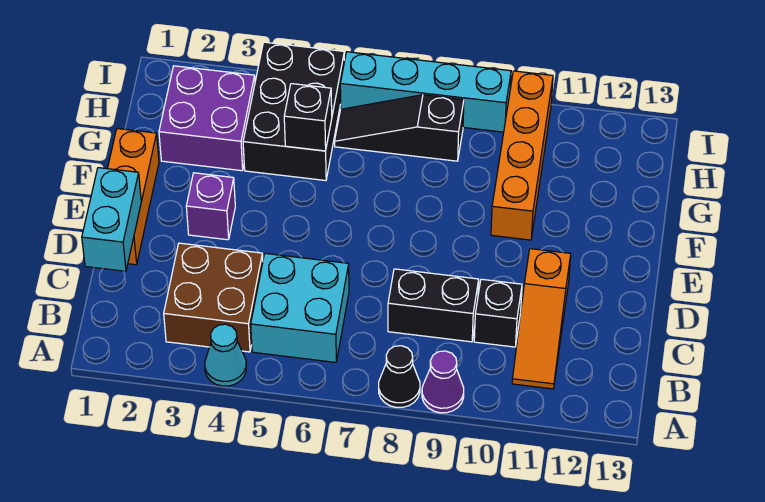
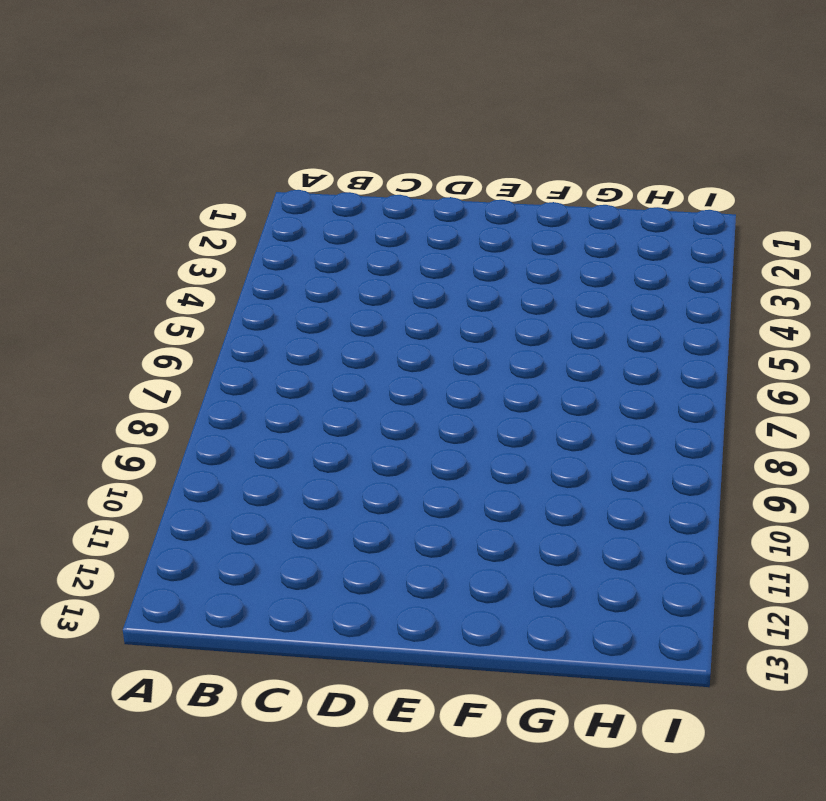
none -> cyan 1x1 cone [205,324,246,386]
none -> black 1x1 cone [379,346,420,407]
none -> purple 1x1 cone [422,351,464,413]

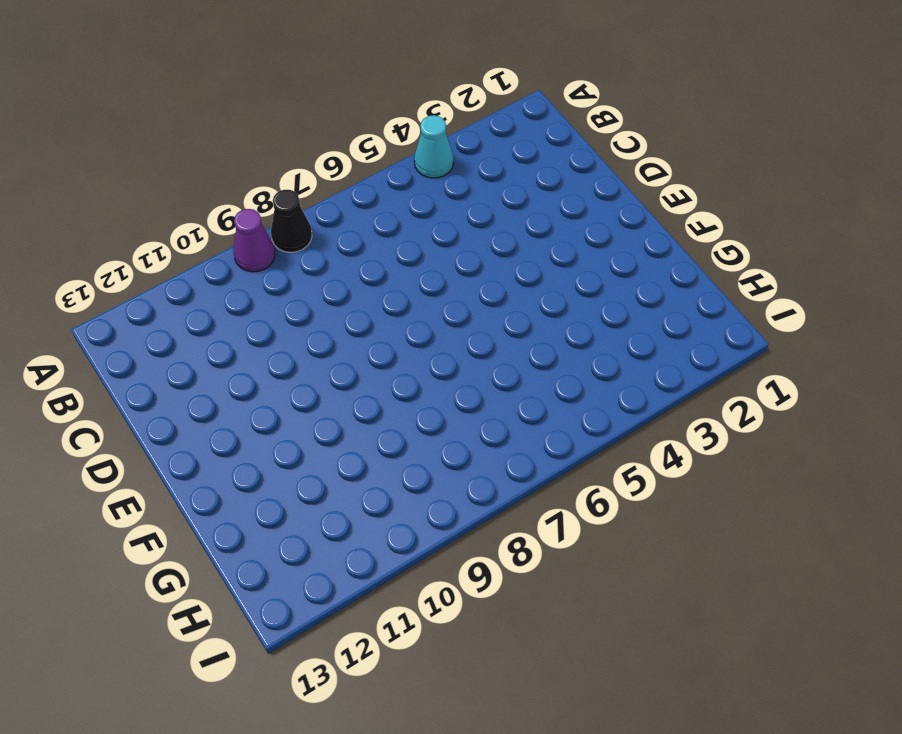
none -> brown 2x2 brick [164,243,263,352]
none -> cyan 2x2 brick [251,253,349,362]
none -> orange 1x3 slope [512,249,571,389]

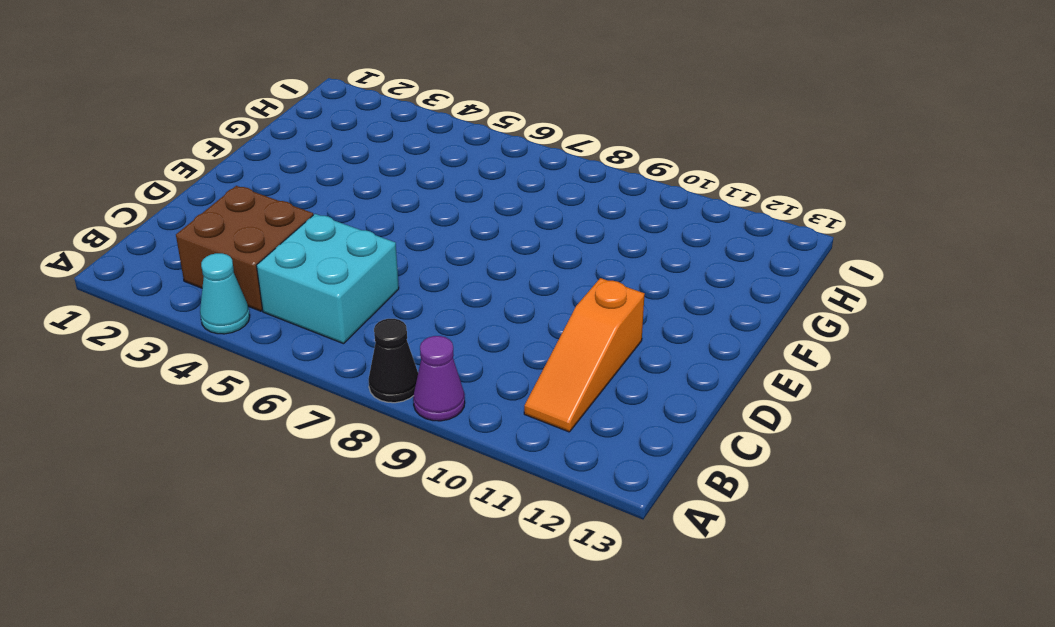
none -> black 1x2 brick [388,269,479,342]
none -> black 1x1 brick [474,279,522,347]
none -> orange 1x3 brick [108,129,159,265]

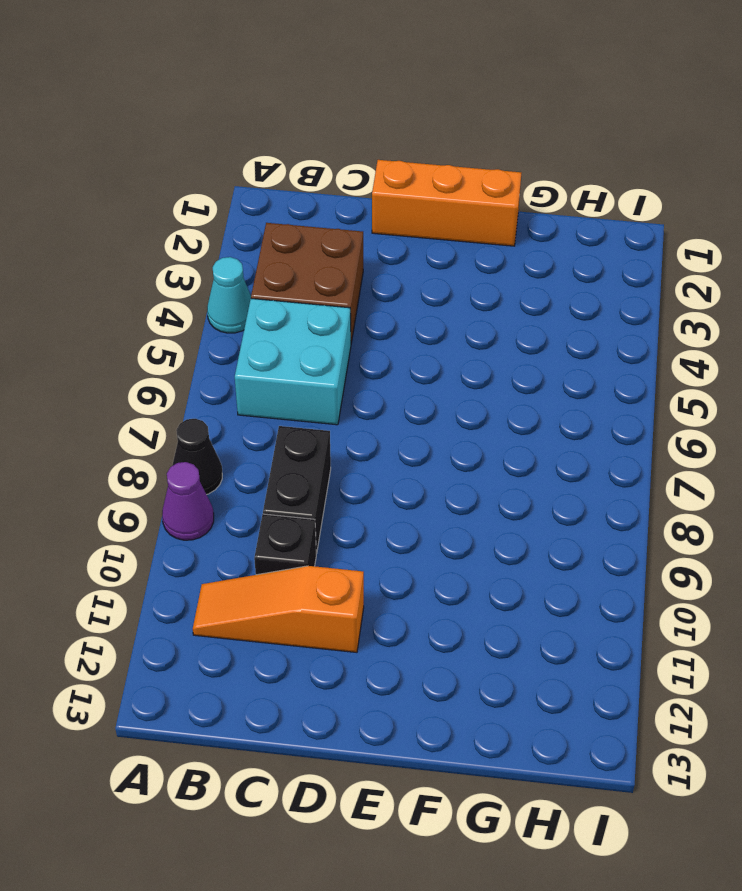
none -> purple 1x1 brick [186,173,235,240]
none -> orange 1x4 brick [491,71,553,240]
none -> purple 2x2 brick [159,66,255,171]

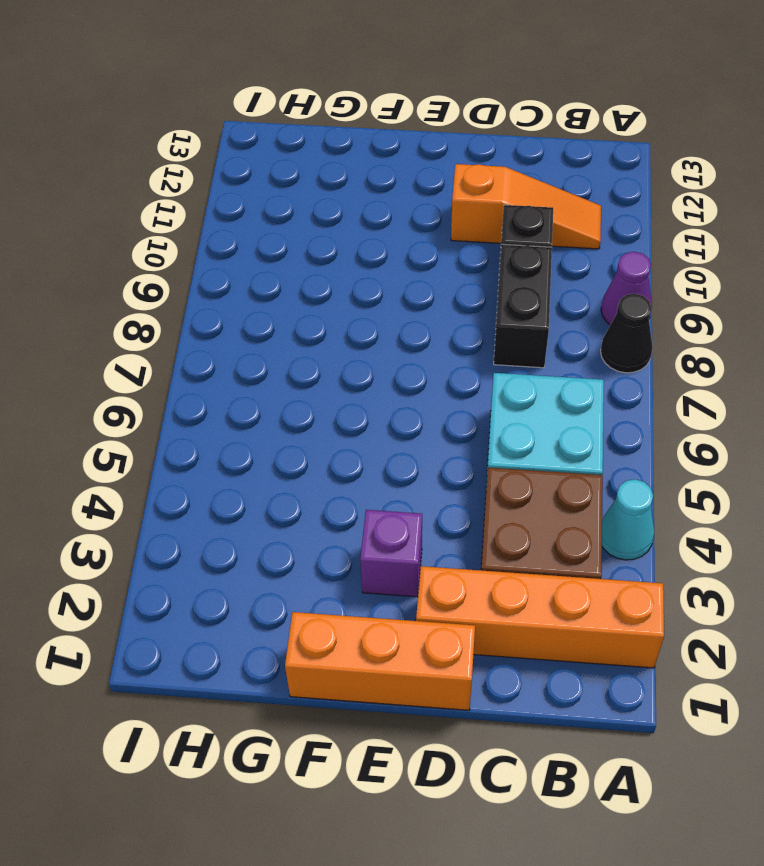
orange 1x4 brick [416,566,664,668] -> orange 1x4 brick moved to [491,71,553,240]
none -> purple 2x2 brick [159,66,255,171]
none -> black 2x3 brick [243,42,345,181]
none -> black 1x3 slope [335,95,464,161]

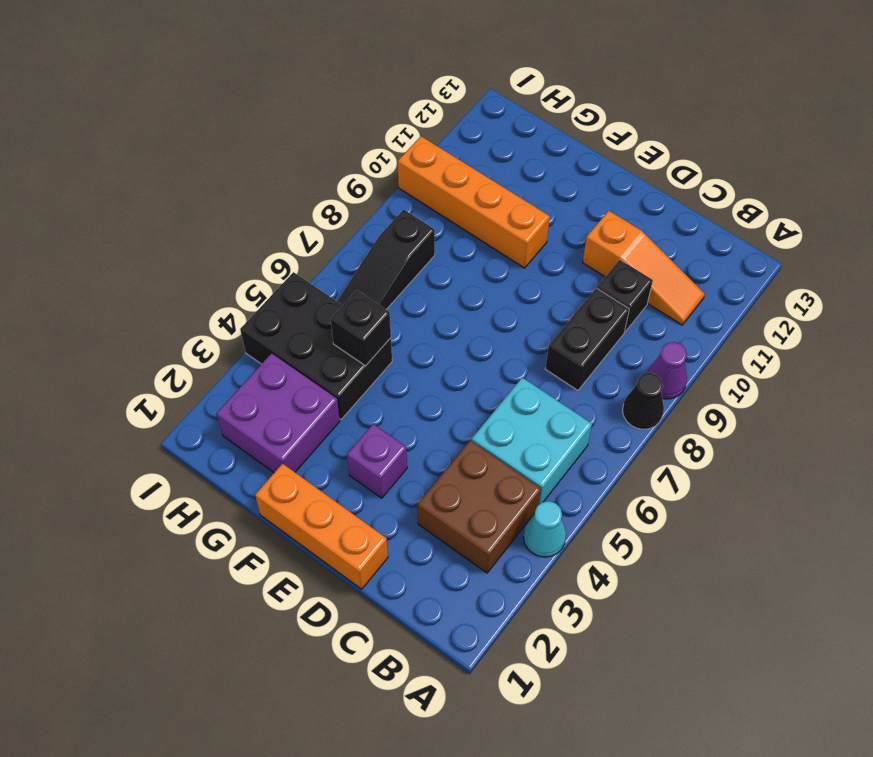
none -> cyan 1x4 brick [340,52,511,132]
none -> cyan 1x2 brick [82,168,141,271]

